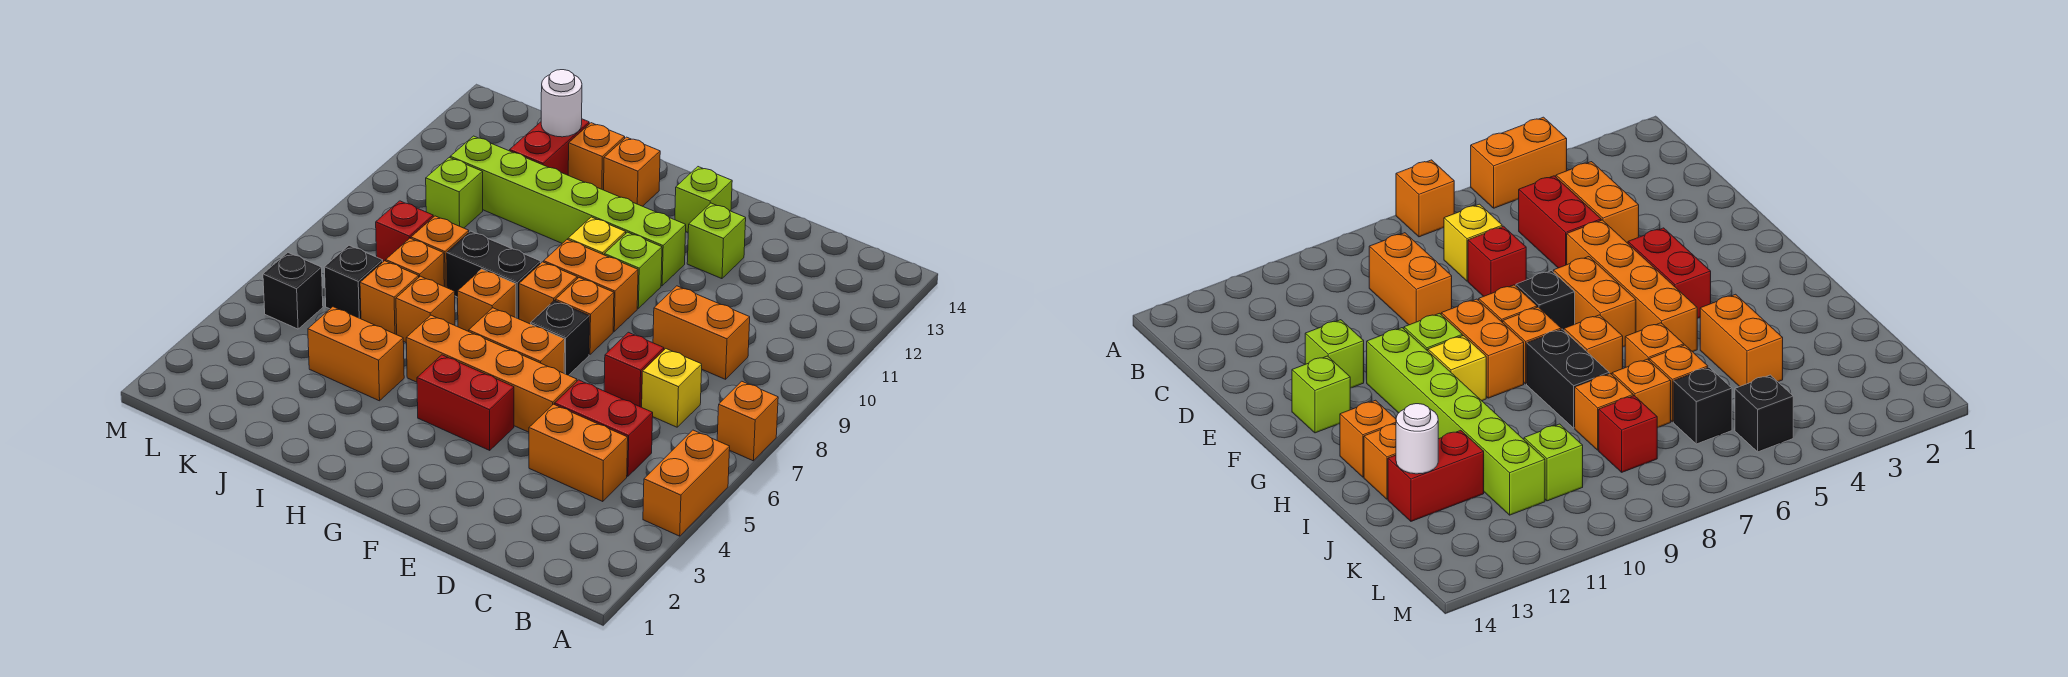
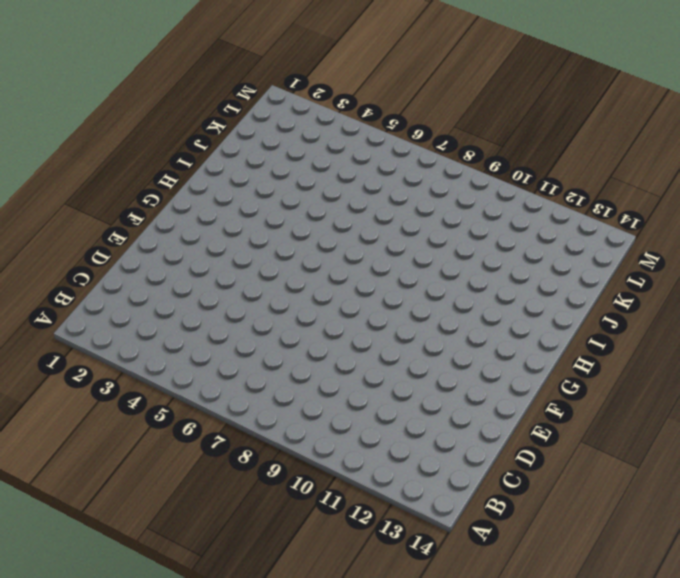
none -> orange 1x2 brick [643,430,730,536]
none -> orange 1x1 brick [717,381,778,461]
none -> orange 1x2 brick [529,404,628,501]
none -> red 1x2 brick [555,380,653,476]

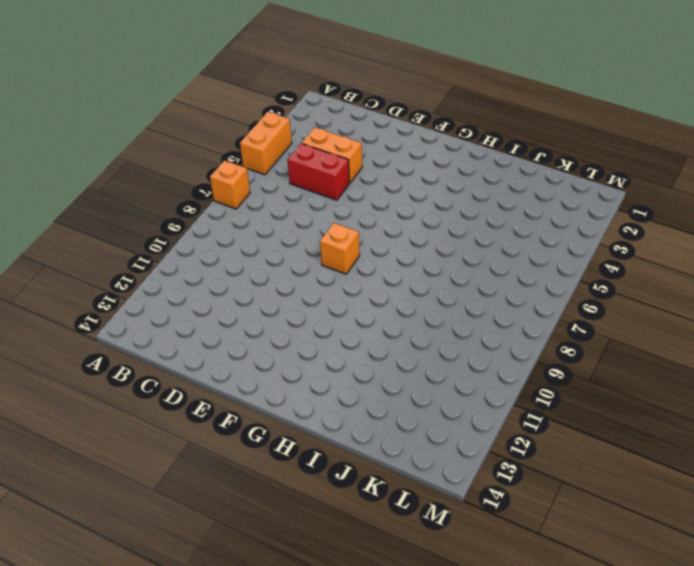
none -> yellow 1x1 brick [642,349,702,427]
none -> orange 1x2 brick [653,286,750,379]
none -> red 1x1 brick [604,332,664,407]
none -> orange 1x4 brick [406,315,577,432]

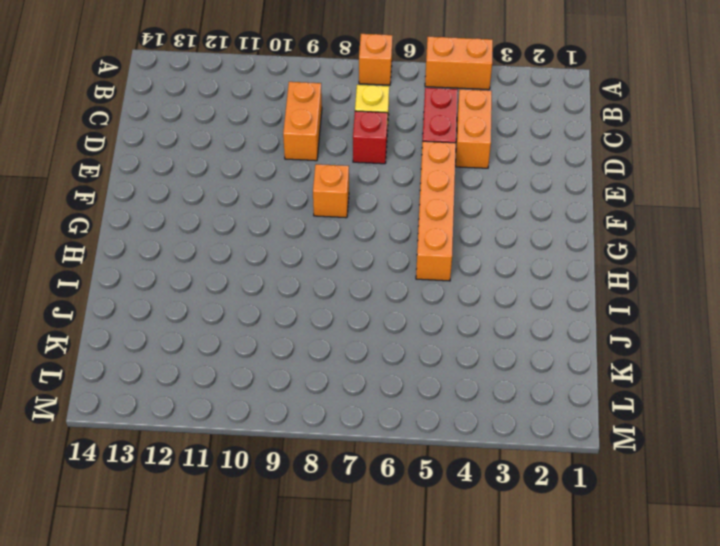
none -> lime 1x1 brick [687,203,746,279]
none -> red 1x2 brick [417,355,514,450]
none -> orange 1x2 brick [469,308,565,373]
none -> black 1x1 brick [531,301,589,375]

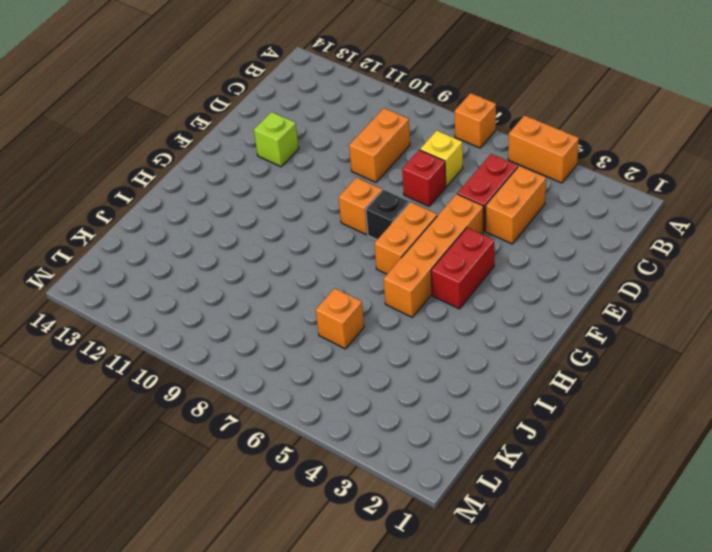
none -> orange 1x2 brick [544,240,638,331]
none -> lime 1x1 brick [604,232,662,308]
none -> lime 1x6 brick [450,136,686,286]
none -> lime 1x1 brick [675,167,732,232]

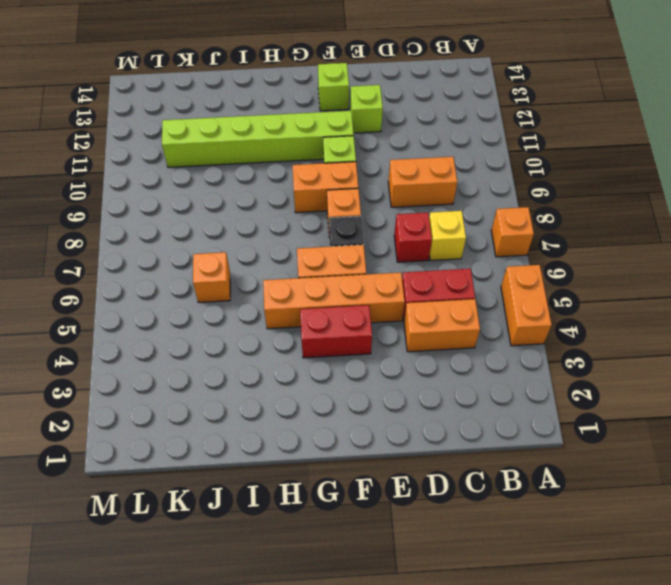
none -> orange 1x1 brick [519,262,577,324]
none -> yellow 1x1 brick [568,217,626,255]
none -> orange 1x1 brick [458,269,516,331]
none -> black 1x2 brick [447,231,541,319]

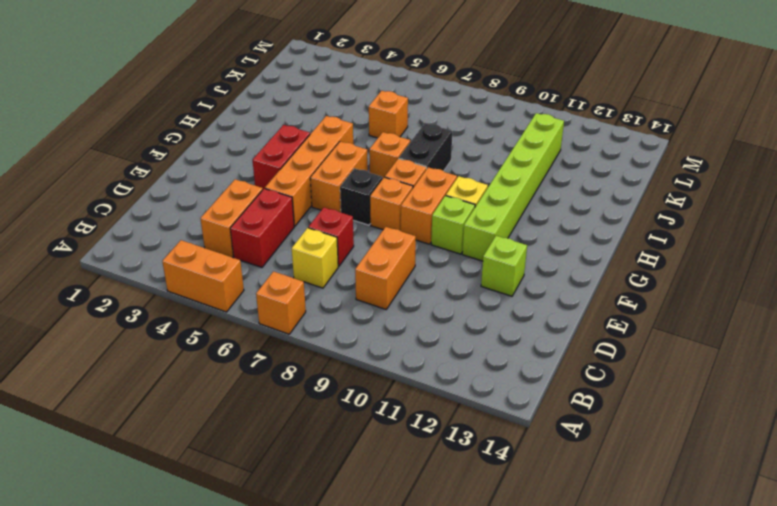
none -> lime 1x1 brick [675,167,732,232]
none -> orange 1x1 brick [604,137,660,206]
none -> orange 1x2 brick [308,307,404,401]
none -> orange 1x1 brick [396,276,455,342]

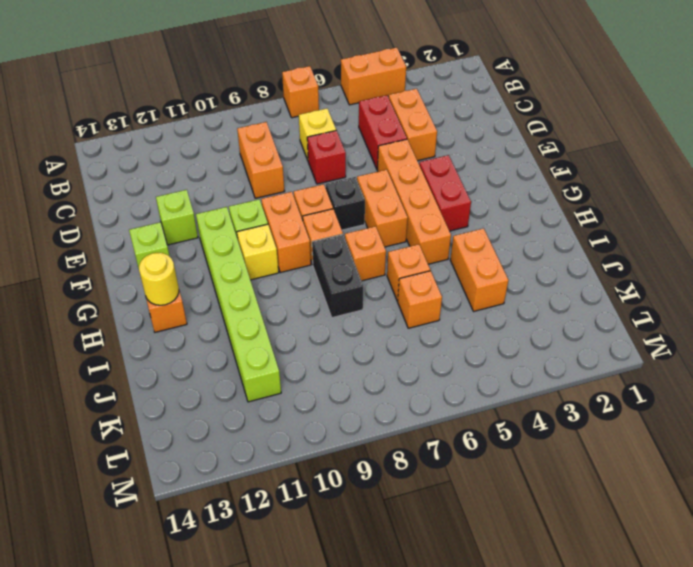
yellow 1x1 round brick [139,253,179,305] -> none
none -> orange 1x1 brick [568,123,625,190]
none -> orange 1x1 brick [386,238,444,286]
none -> orange 1x1 brick [411,216,469,288]
none -> red 1x2 brick [510,119,589,175]

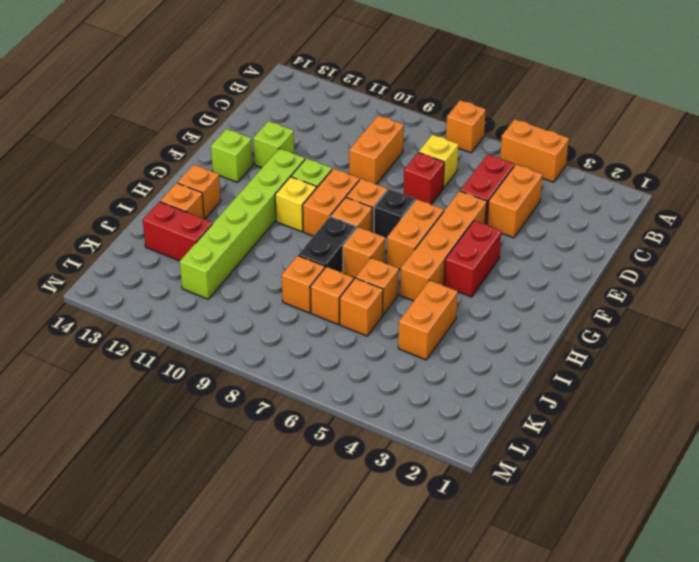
none -> black 1x1 brick [324,245,383,319]
none -> red 1x1 brick [376,201,433,262]
none -> lime 1x1 brick [426,158,483,228]
none -> black 1x1 brick [263,253,323,329]

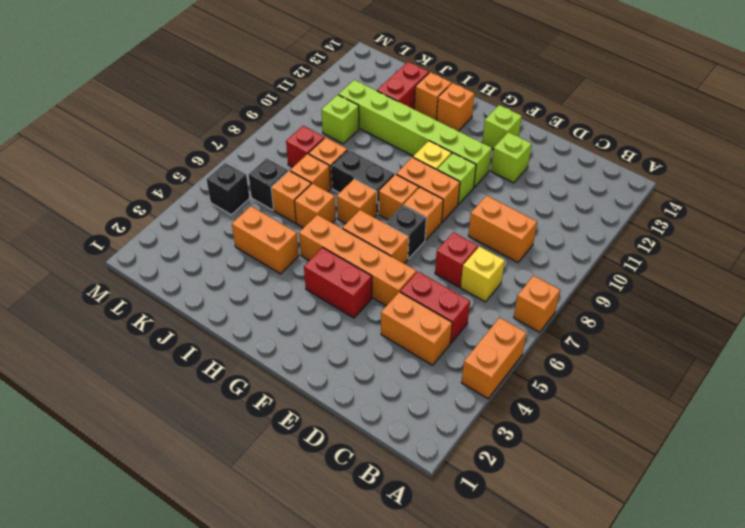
none -> white 1x1 round brick [541,70,582,137]

